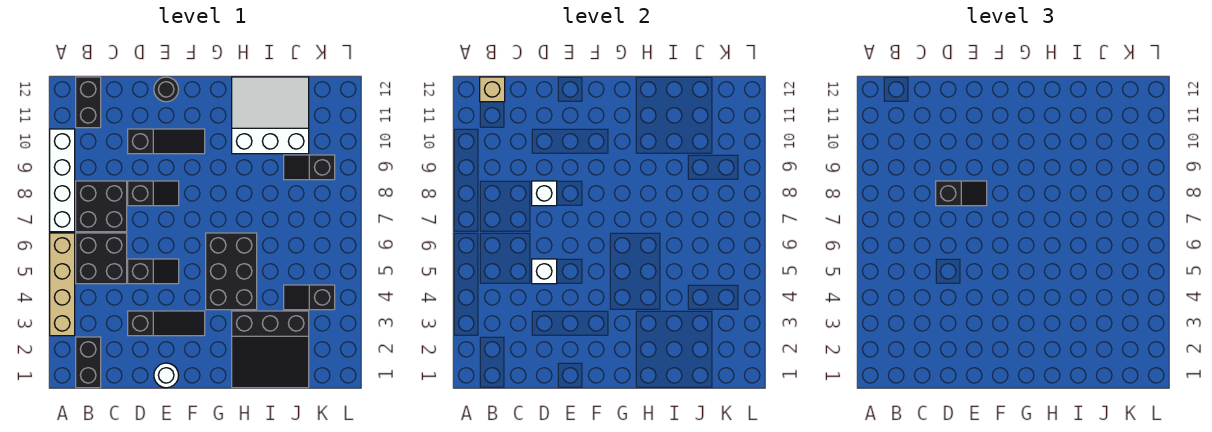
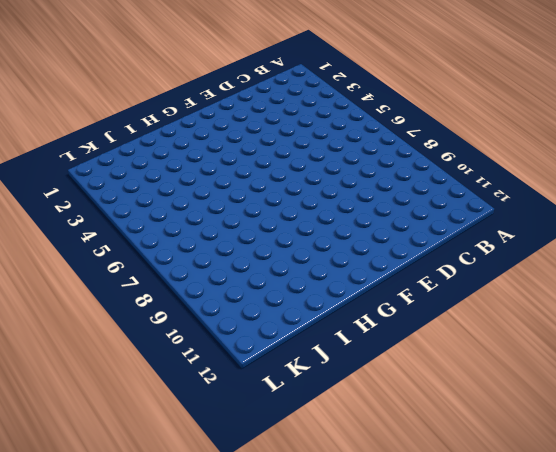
none -> tan 1x4 brick [50,233,75,336]
none -> white 1x4 brick [50,129,75,232]
none -> black 1x2 brick [76,337,101,388]

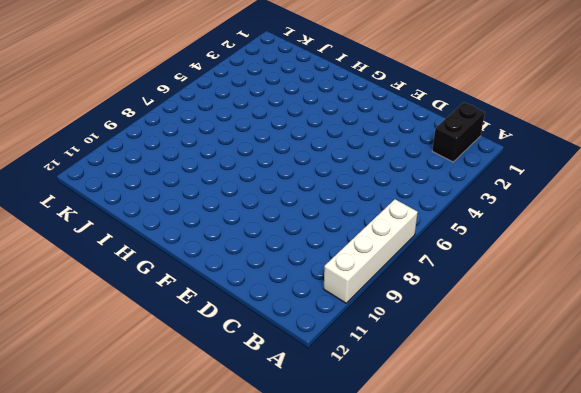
none -> tan 1x4 brick [50,233,75,336]
none -> black 2x2 brick [76,233,127,284]
none -> black 2x2 brick [76,181,127,232]

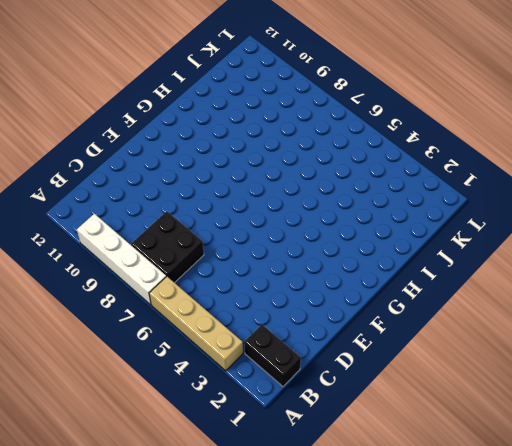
none -> black 2x2 brick [76,233,127,284]
none -> black 1x2 brick [76,77,101,128]
none -> black 1x3 slope [128,311,205,336]

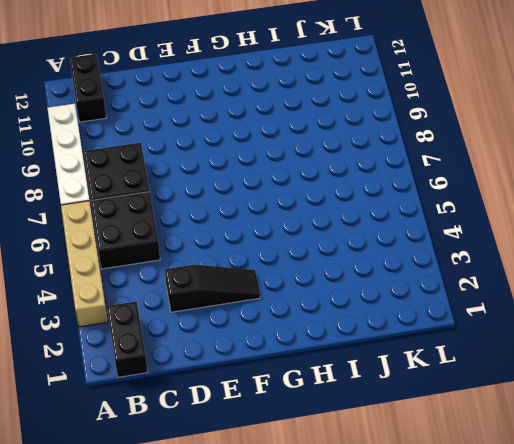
none -> black 1x2 slope [128,259,179,284]
none -> black 1x2 slope [128,181,179,206]
none -> black 1x3 slope [128,129,205,154]

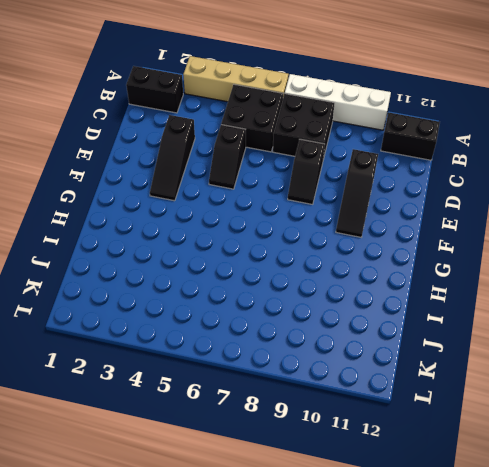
none -> white 1x1 round brick [154,363,179,388]
none -> black 1x1 round brick [154,77,179,102]
none -> black 2x3 brick [206,233,257,310]

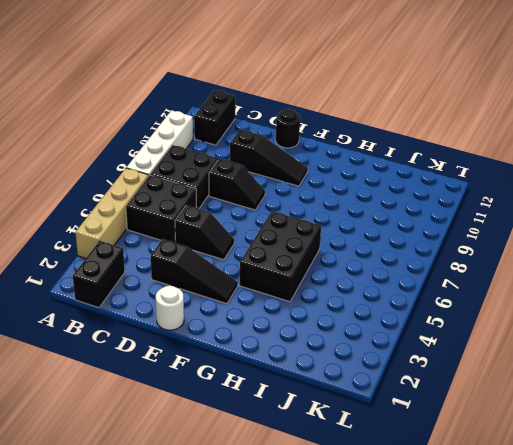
none -> black 3x3 slope [232,311,309,388]
none -> white 3x3 slope [232,77,309,154]
none -> black 1x2 slope [284,285,335,310]

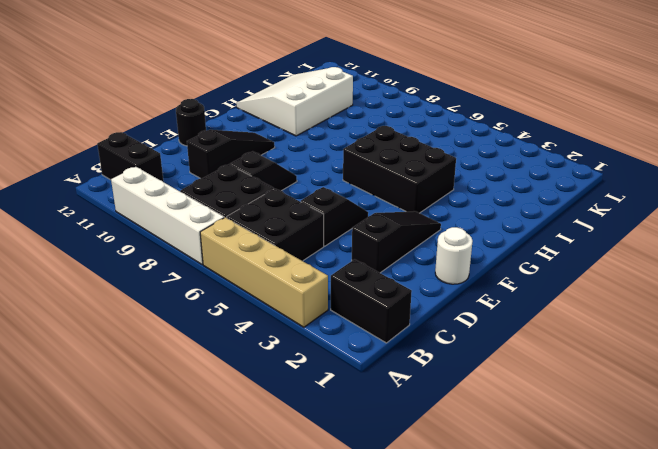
none -> black 3x3 slope [232,311,309,388]
none -> black 1x2 slope [284,285,335,310]
none -> black 1x2 slope [284,155,335,180]

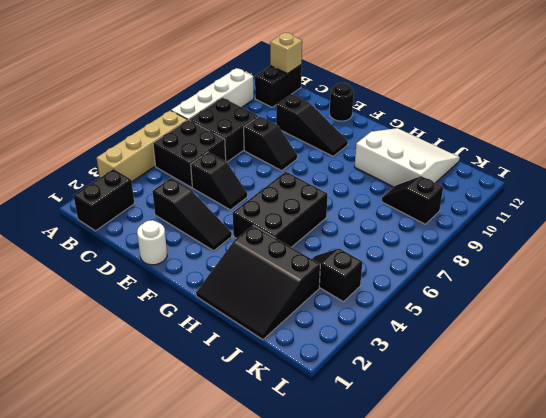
none -> white 1x1 brick [532,259,557,284]
none -> white 1x1 brick [532,181,557,206]
none -> black 1x2 slope [936,181,987,206]

